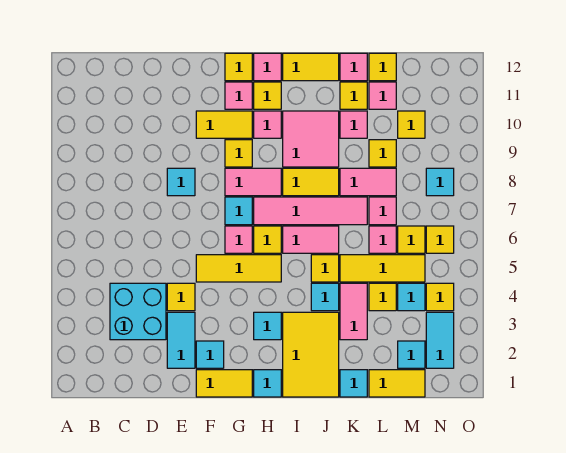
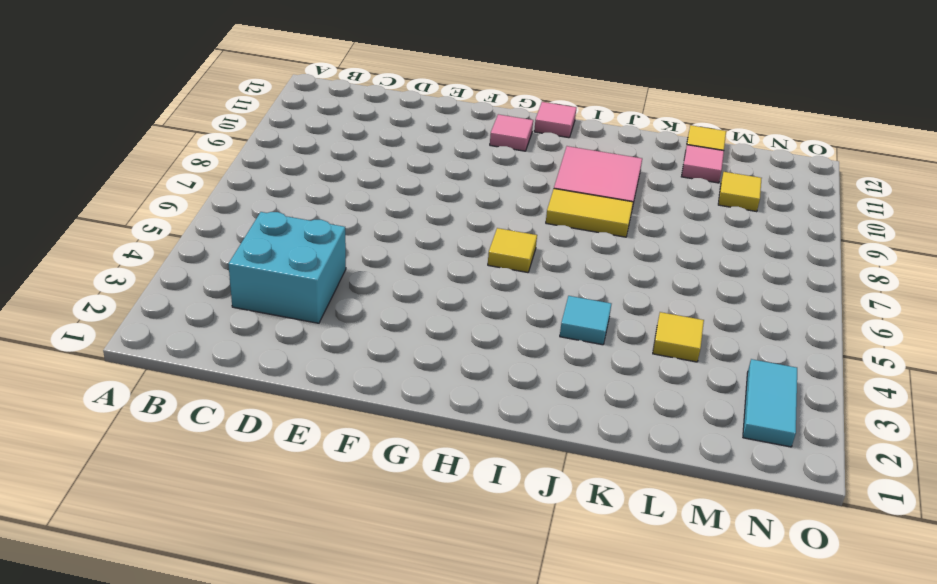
none -> cyan 1x2 tile [167,312,195,368]
none -> yellow 1x1 tile [167,283,195,311]
none -> cyan 1x1 tile [167,168,195,196]
none -> yellow 1x2 tile [196,370,252,397]

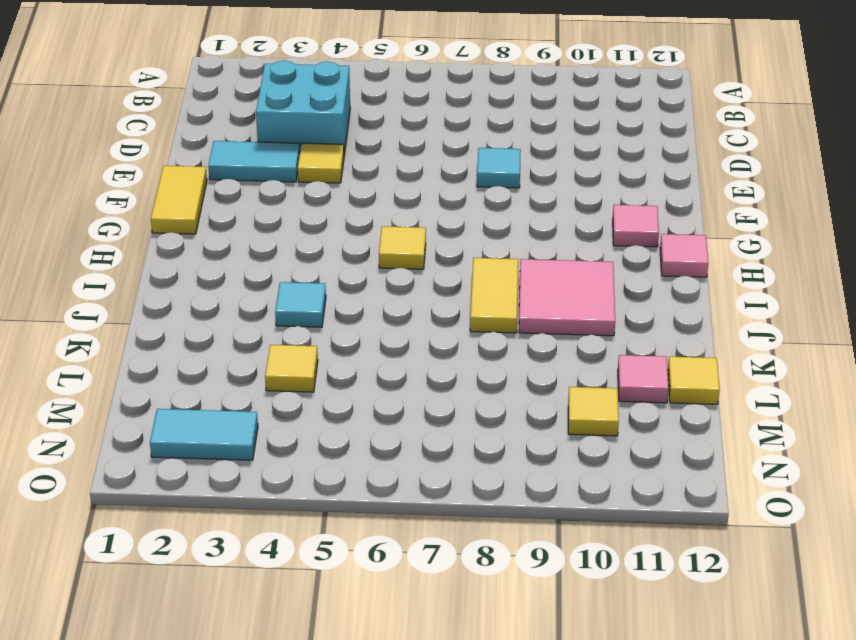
none -> cyan 1x1 tile [196,341,224,368]
none -> yellow 1x3 tile [196,255,281,282]
none -> yellow 1x2 tile [196,111,252,138]
none -> pink 1x1 tile [225,226,252,253]

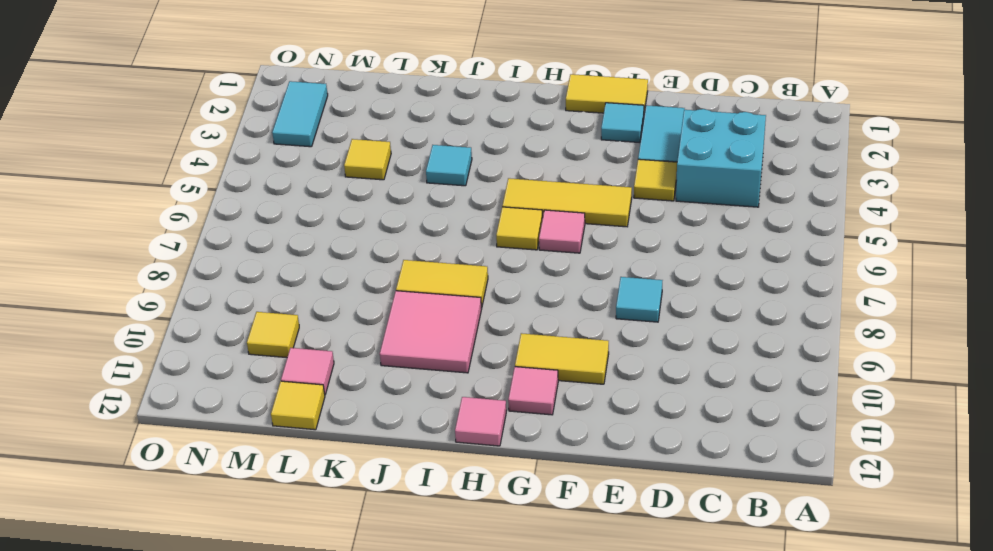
none -> cyan 1x1 tile [225,197,252,225]
none -> pink 1x2 tile [225,168,281,196]
none -> yellow 1x1 tile [225,140,252,167]
none -> yellow 1x1 tile [225,53,252,81]

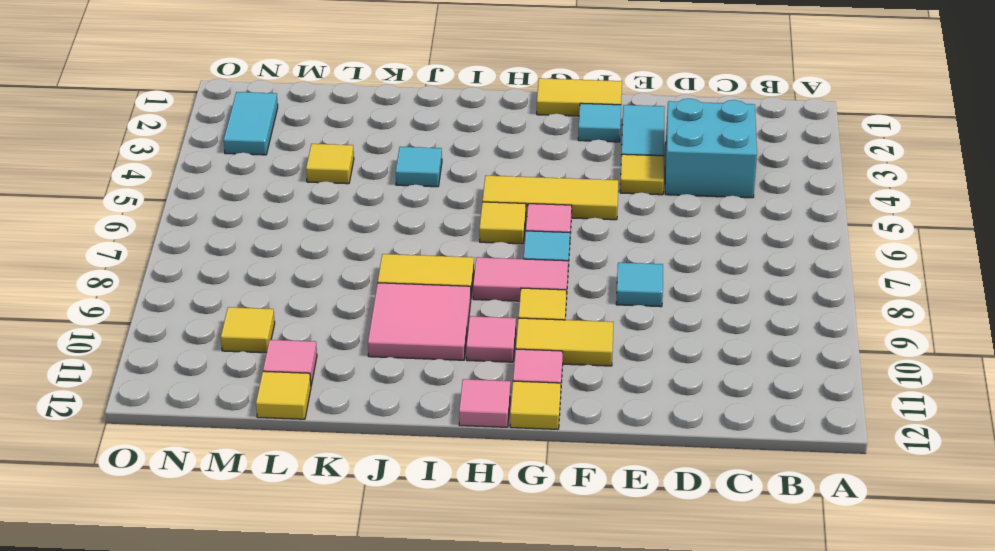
none -> cyan 1x1 tile [254,370,281,397]
none -> cyan 1x1 tile [254,312,281,340]
none -> pink 1x4 tile [254,197,367,225]
none -> yellow 1x1 tile [254,82,281,109]

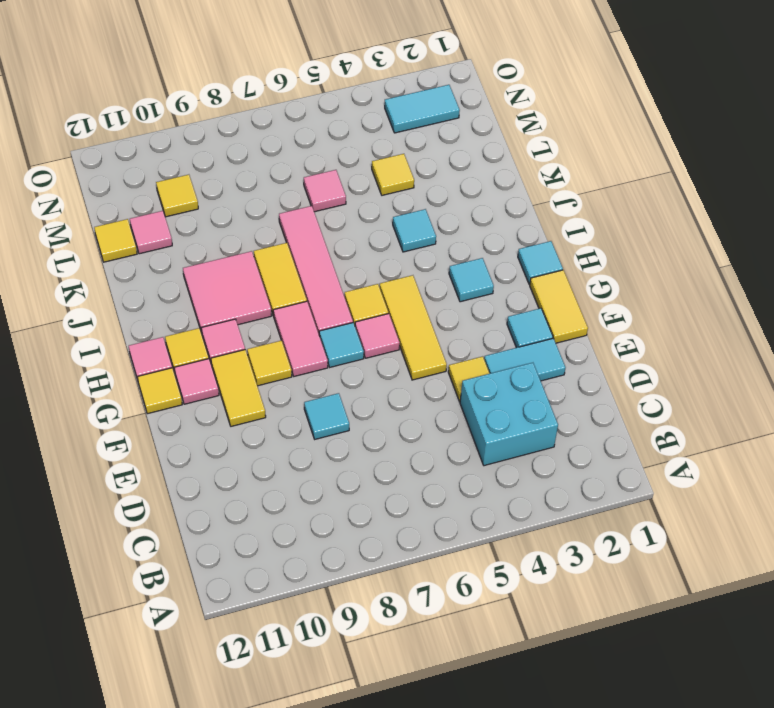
none -> yellow 2x3 tile [283,312,339,397]
none -> pink 1x2 tile [283,226,339,253]
none -> yellow 1x2 tile [283,53,339,81]
none -> yellow 1x1 tile [311,255,339,282]

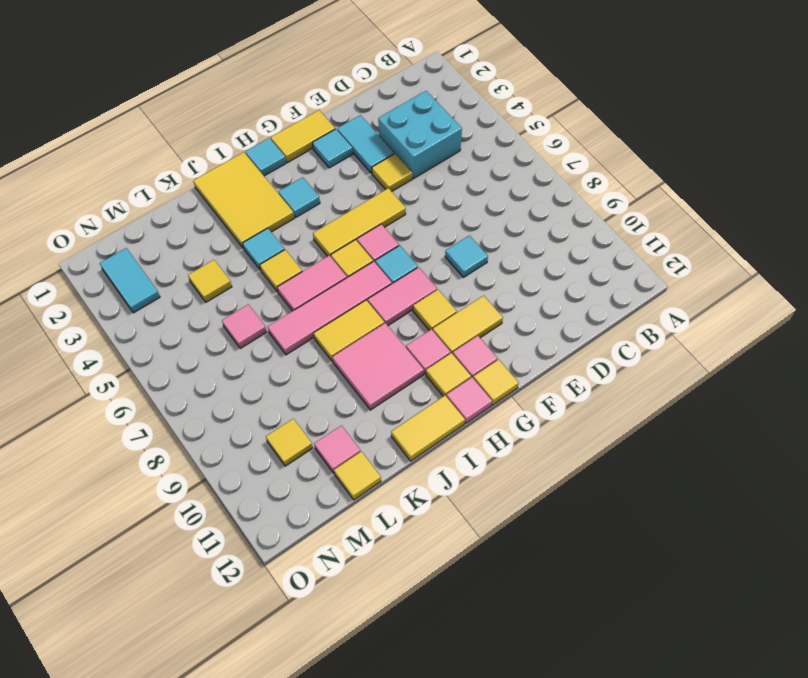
none -> cyan 1x1 tile [340,370,367,397]
none -> pink 1x2 tile [340,283,367,340]
none -> yellow 1x3 tile [340,255,425,282]
none -> pink 1x2 tile [340,168,396,196]

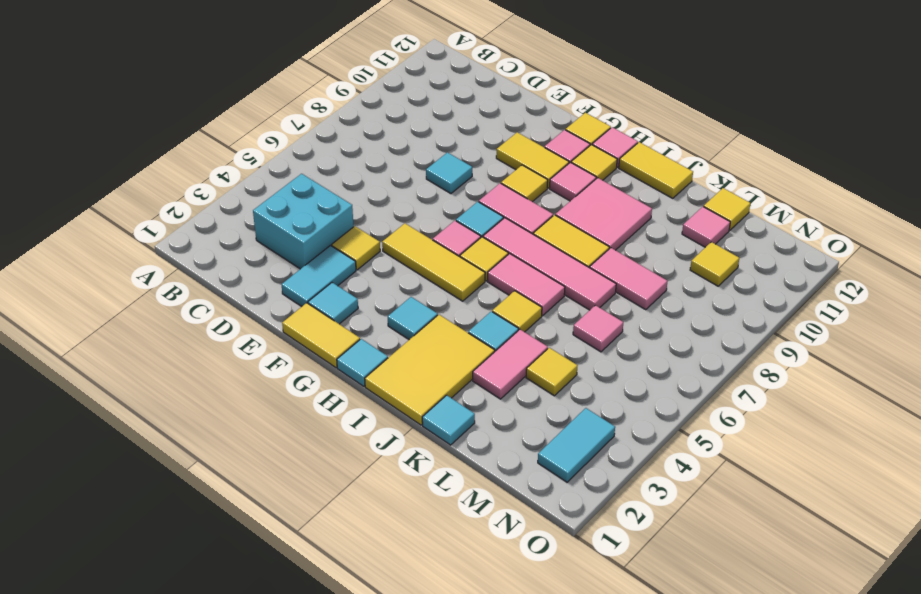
none -> yellow 1x3 tile [340,255,425,282]
none -> pink 1x1 tile [340,111,367,138]
none -> yellow 1x1 tile [340,82,367,109]
none -> pink 1x1 tile [340,53,367,81]

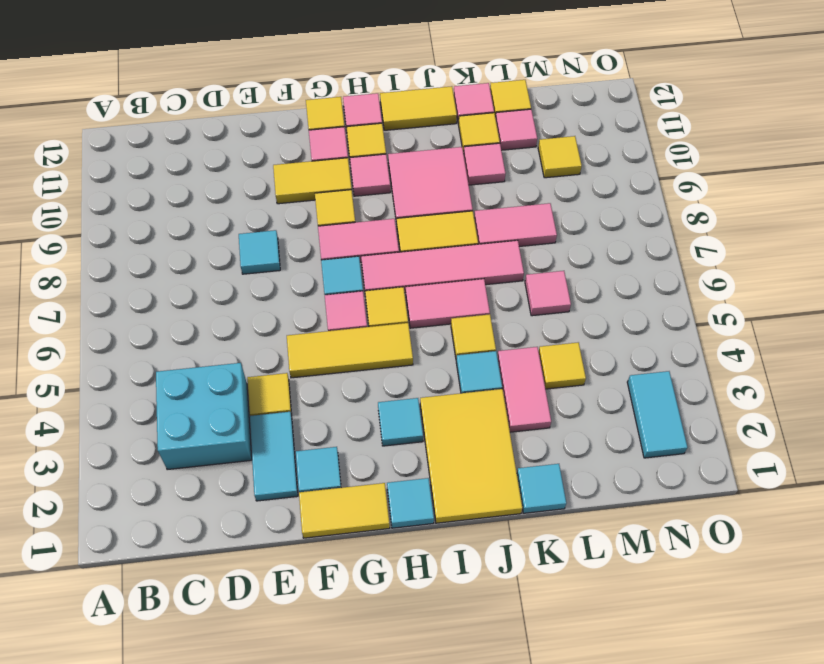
none -> yellow 1x3 tile [340,255,425,282]
none -> yellow 1x2 tile [369,370,425,397]
none -> pink 1x1 tile [369,197,396,225]
none -> yellow 1x1 tile [369,140,396,167]

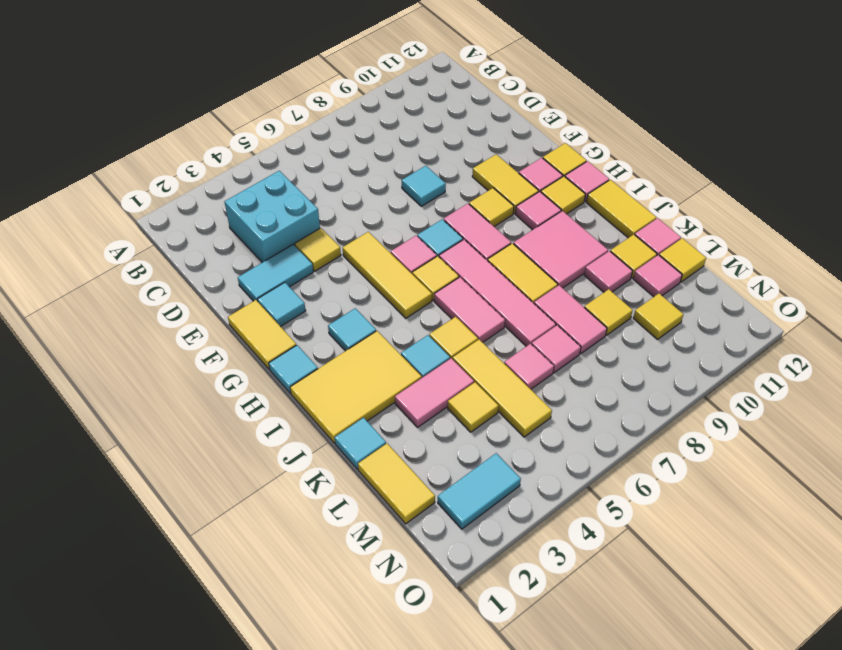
none -> cyan 1x1 tile [398,341,425,368]
none -> cyan 1x1 tile [398,283,425,311]
none -> yellow 1x1 tile [398,226,425,253]
none -> yellow 1x1 tile [426,283,454,311]

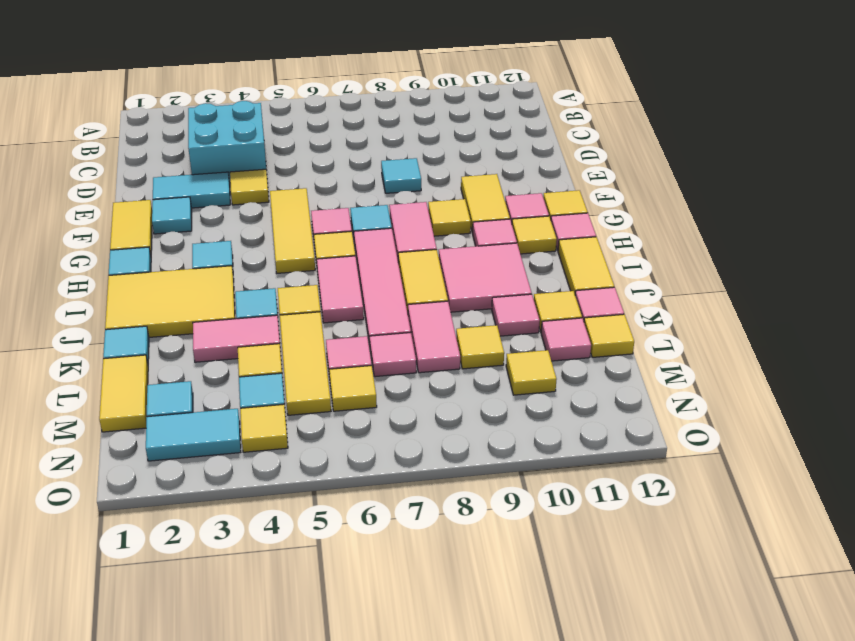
none -> yellow 1x1 tile [426,226,454,253]
none -> cyan 1x1 tile [426,168,454,196]

